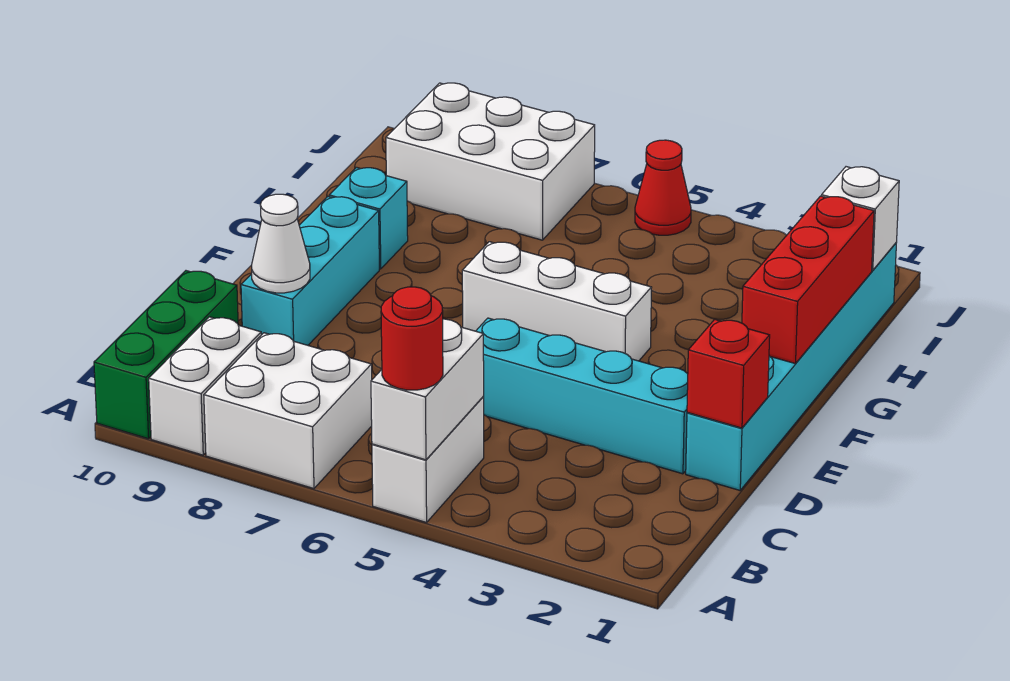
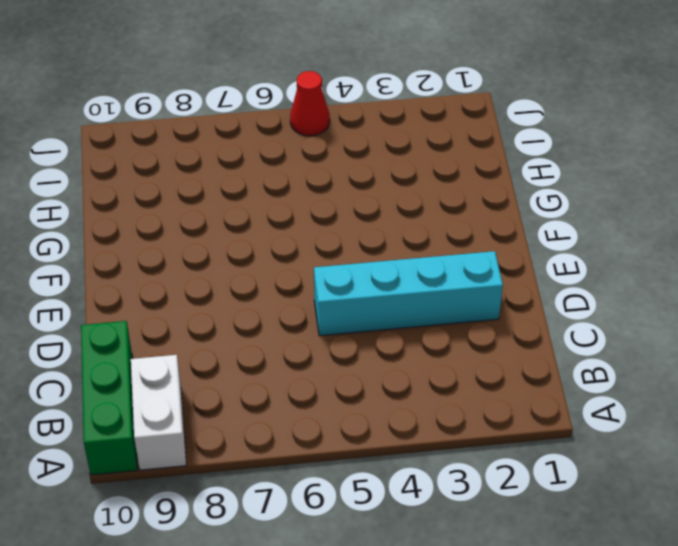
none -> white 1x2 brick [372,397,484,523]
none -> white 2x2 brick [204,333,372,489]
none -> cyan 1x6 brick [686,243,896,490]

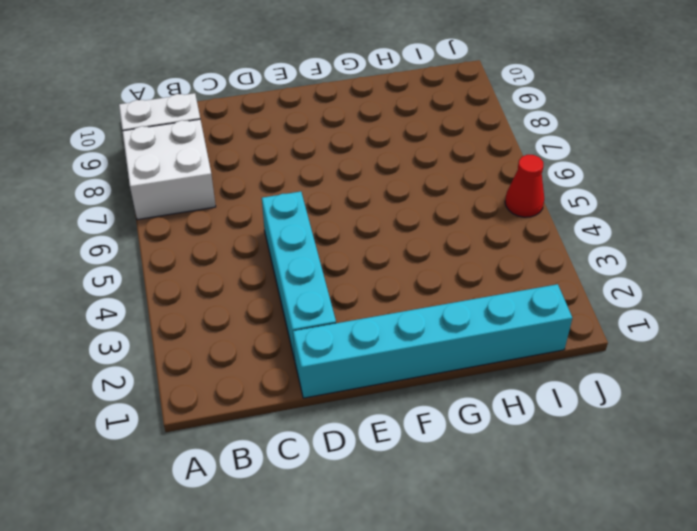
none -> white 1x2 brick [372,397,484,523]
none -> green 1x3 brick [94,271,238,439]
none -> cyan 1x3 brick [241,197,379,345]

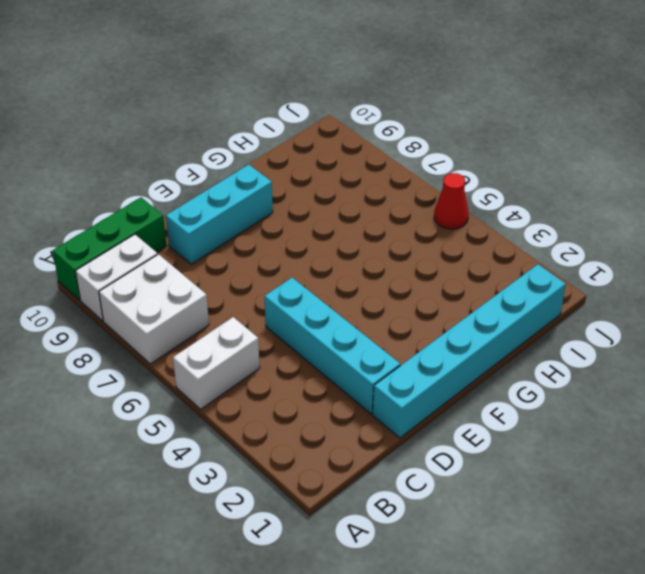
none -> white 1x3 brick [462,242,652,361]
none -> cyan 1x1 brick [329,167,408,269]
none -> white 2x3 brick [386,83,595,240]

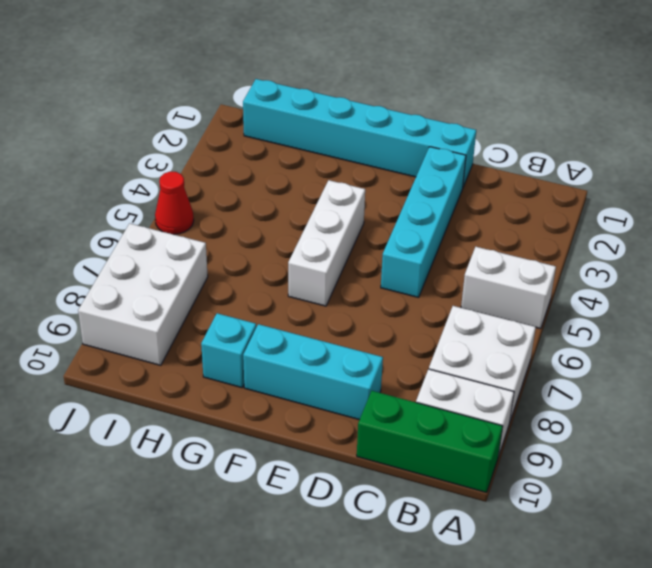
none -> white 1x2 brick [371,319,484,460]
none -> red 1x1 brick [687,319,770,428]
none -> white 1x1 cone [252,194,310,293]

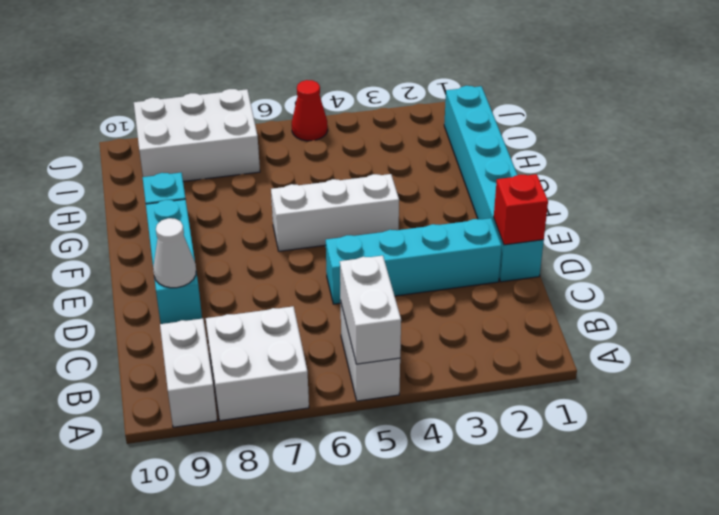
none -> green 1x3 brick [94,271,238,439]
none -> red 1x3 brick [742,196,874,364]
none -> white 1x1 brick [822,167,899,270]

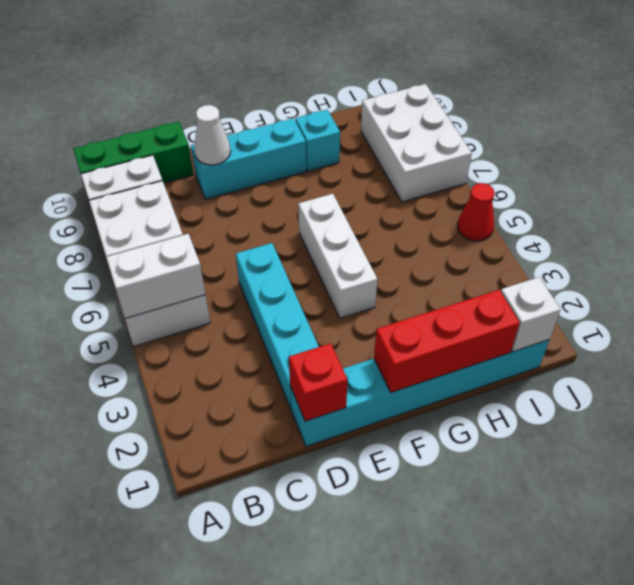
none -> red 1x1 round brick [381,287,443,390]

